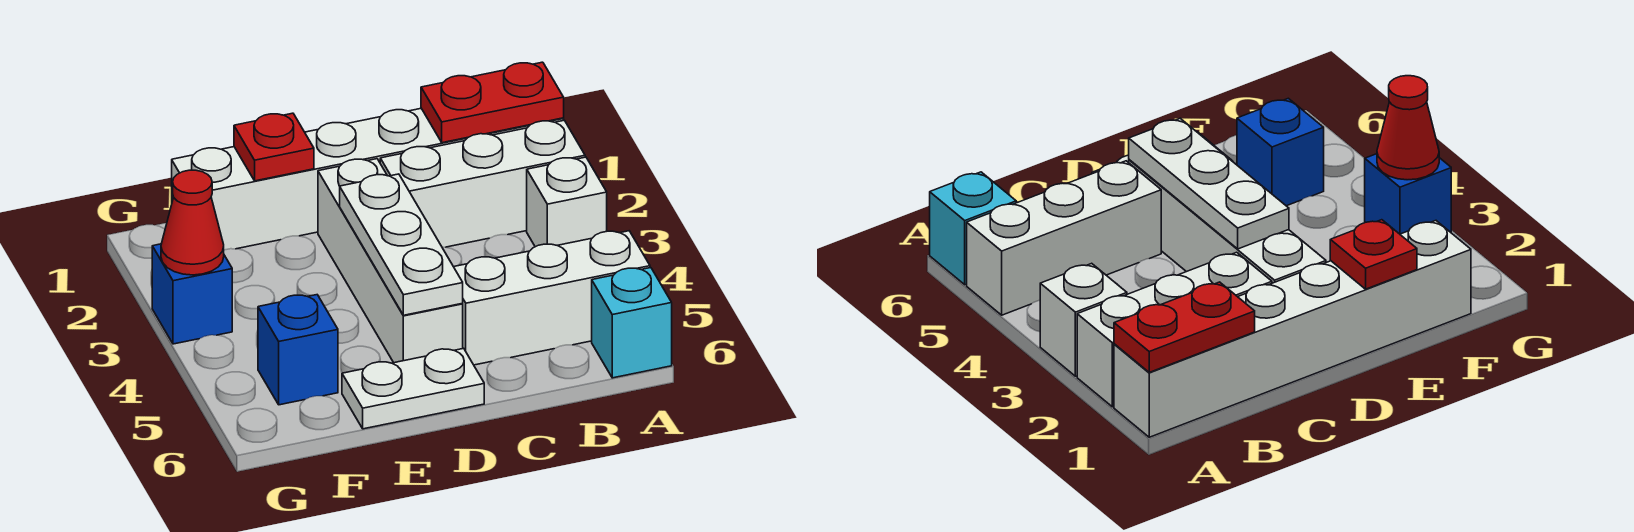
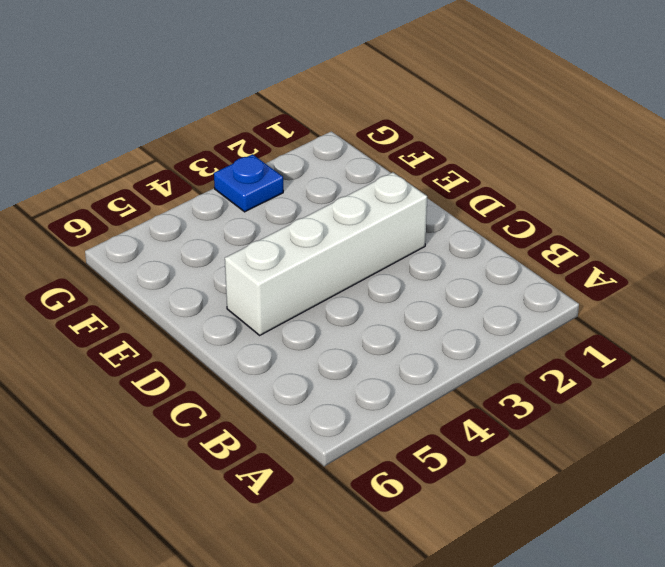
blue 1x1 plate [214,154,283,212] -> blue 1x1 brick [152,244,232,344]
none -> white 1x6 brick [172,108,564,250]
none -> white 1x3 brick [380,120,585,247]
none -> white 1x1 brick [527,157,607,247]

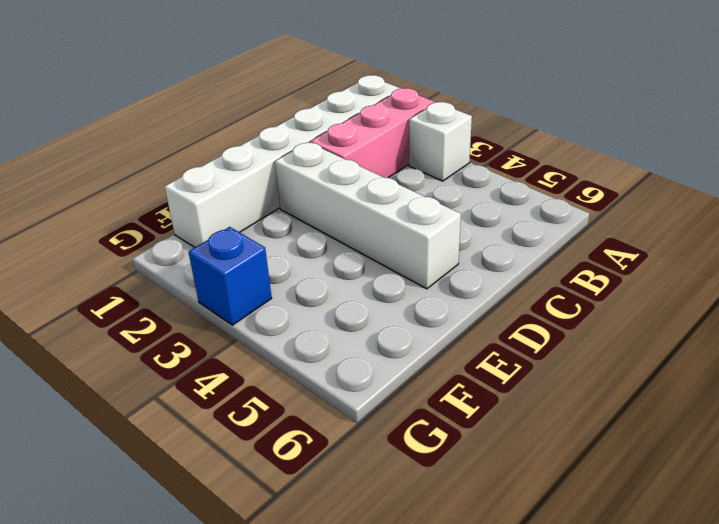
pink 1x3 brick [310,88,435,178] -> white 1x3 brick [380,120,585,247]
none -> white 1x3 brick [454,231,650,365]
none -> cyan 1x1 brick [592,268,672,378]
none -> white 1x2 plate [342,348,484,429]

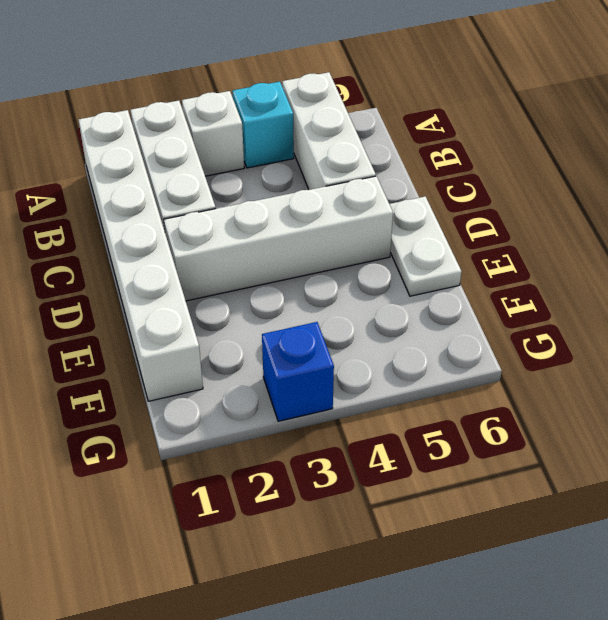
cyan 1x1 brick [232,82,294,168] -> cyan 1x1 brick moved to [592,268,672,378]
none -> blue 1x1 brick [258,295,338,405]
none -> red 1x2 plate [421,62,564,143]
none -> white 1x3 plate [340,174,463,315]

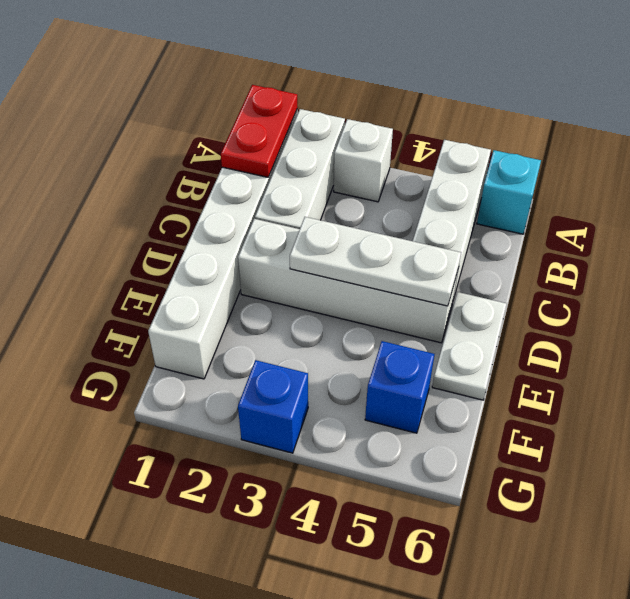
none -> red 1x1 plate [234,113,314,181]
none -> red 1x1 cone [161,170,224,275]

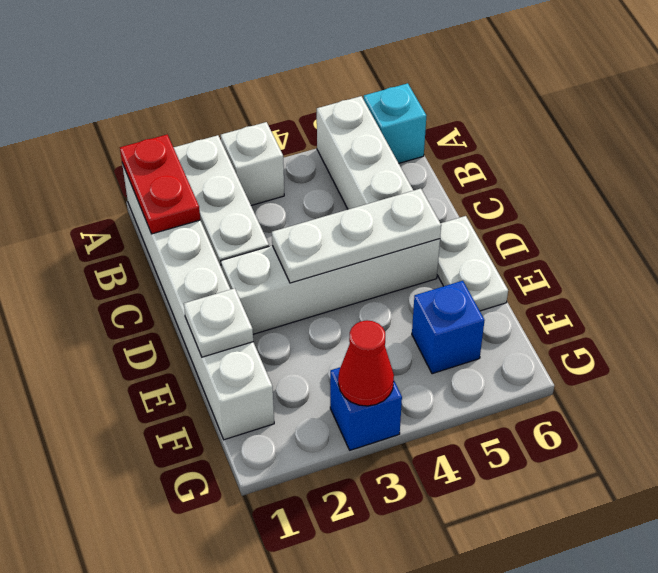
white 1x1 plate [184,288,253,357] -> red 1x1 plate [234,113,314,181]

